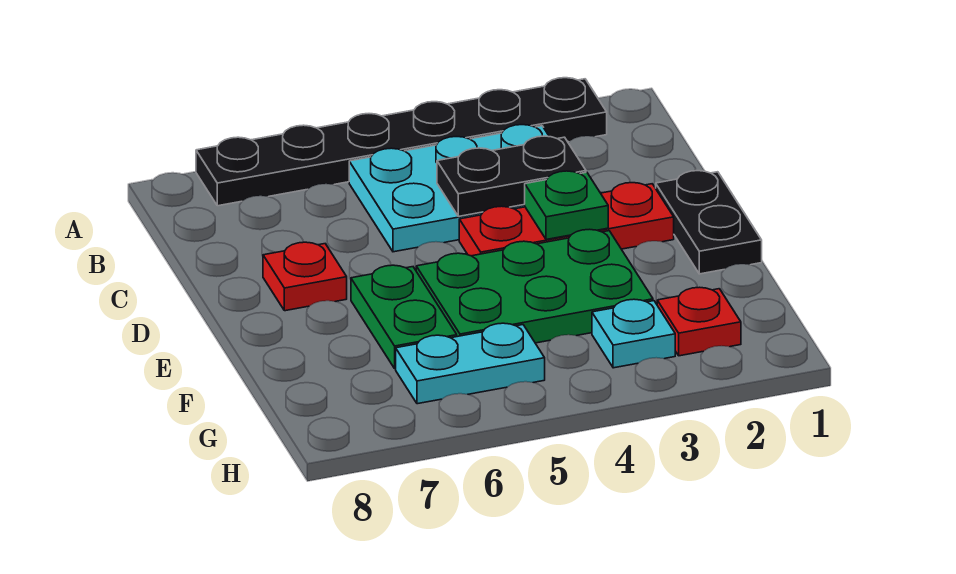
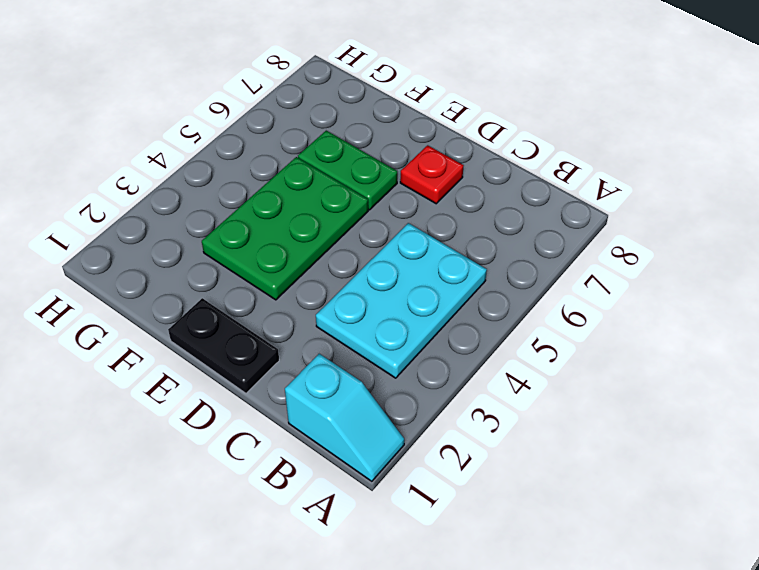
cyan 1x2 slope [285,354,404,481] -> none
none -> black 1x6 plate [196,78,607,206]
none -> red 1x3 plate [459,183,674,256]
none -> red 1x1 plate [657,287,741,356]

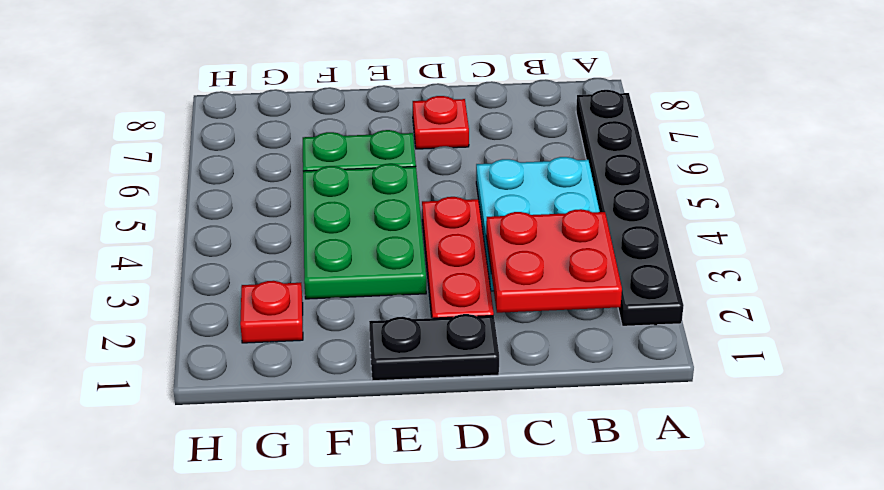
red 2x2 plate [486,209,622,313] -> black 1x2 plate [437,136,586,216]
none -> cyan 1x1 plate [592,299,675,368]
none -> cyan 1x2 plate [396,323,545,404]
none -> green 1x1 plate [525,171,608,240]

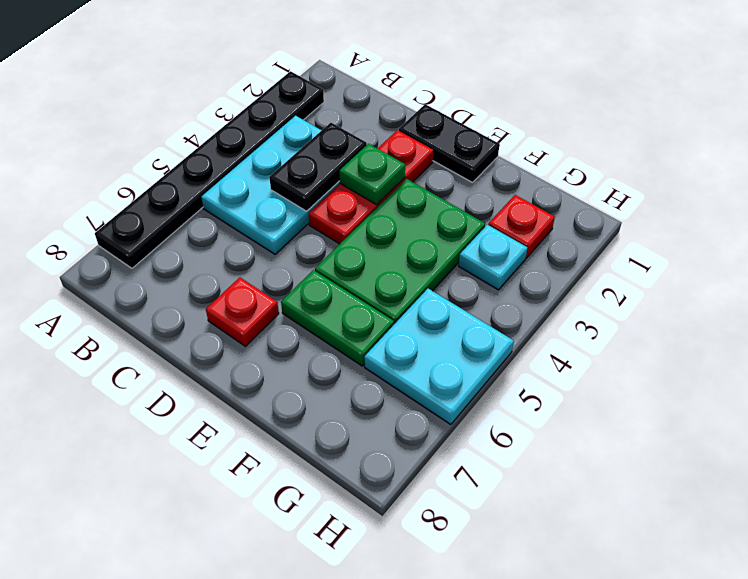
cyan 2x2 plate [364,289,514,425] -> cyan 1x2 plate [396,323,545,404]

